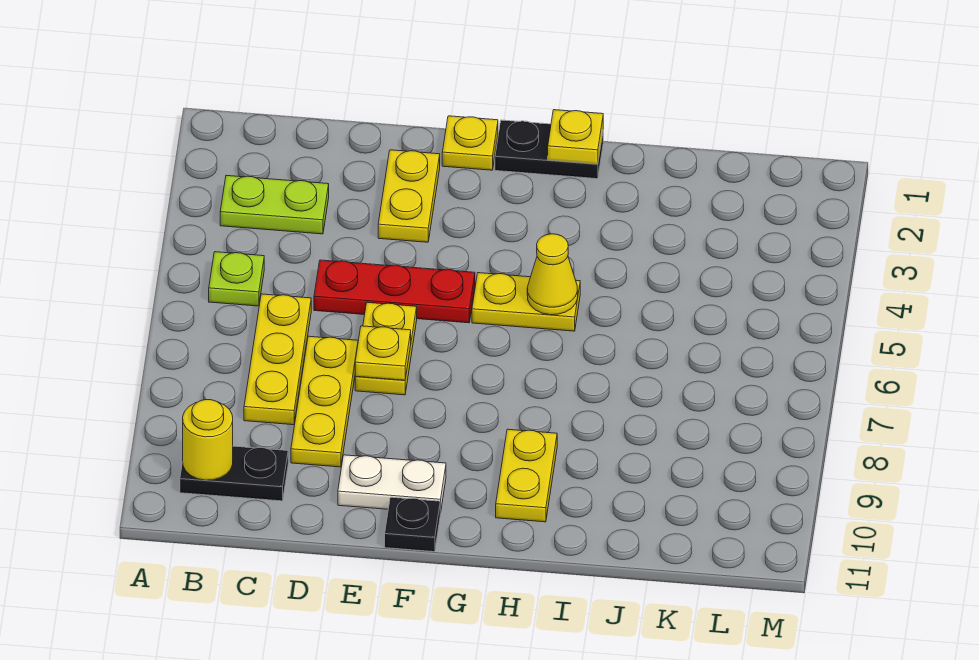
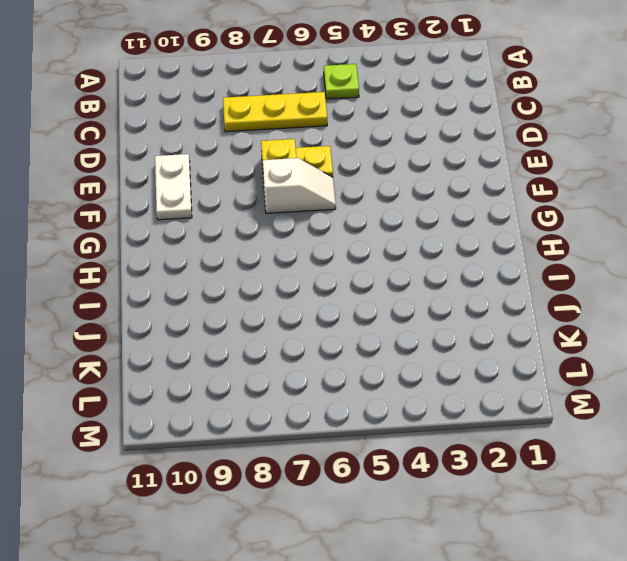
white 1x2 slope [262,158,336,213] -> none
none -> lime 1x2 plate [220,175,329,234]
none -> black 1x2 plate [180,446,288,501]
none -> red 1x3 plate [314,260,475,323]

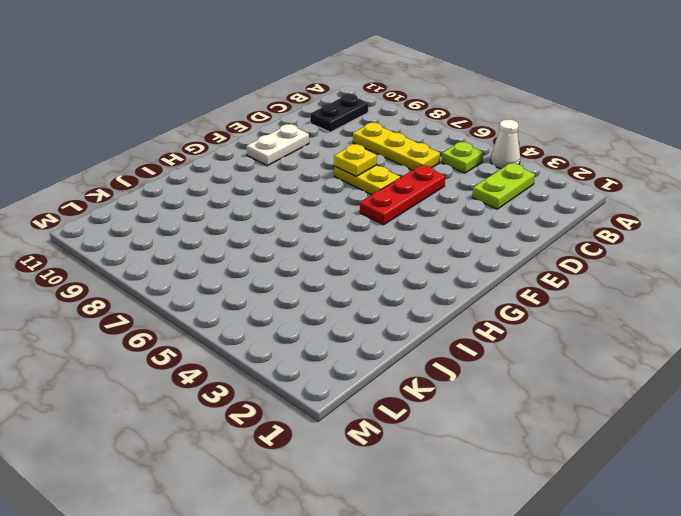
white 1x1 cone [490,120,520,169] -> none
none -> yellow 1x3 plate [291,336,358,467]
none -> yellow 1x2 plate [378,150,440,242]
none -> yellow 1x1 plate [442,116,498,170]

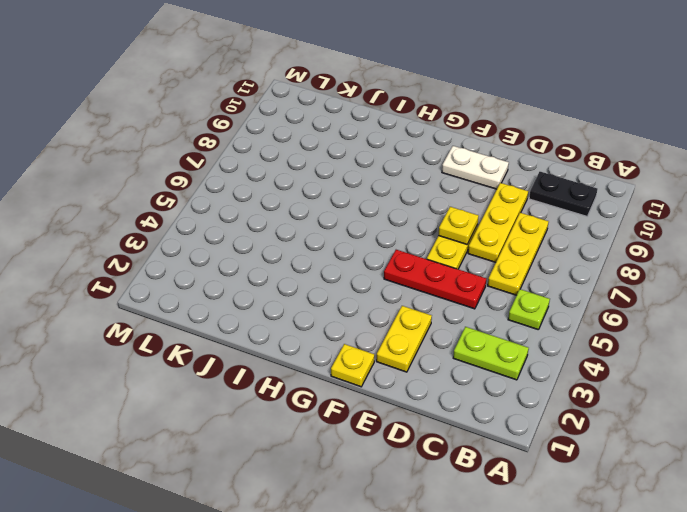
none -> black 1x1 plate [385,497,440,552]
none -> black 1x2 plate [495,120,603,179]
none -> yellow 1x2 plate [472,273,580,331]

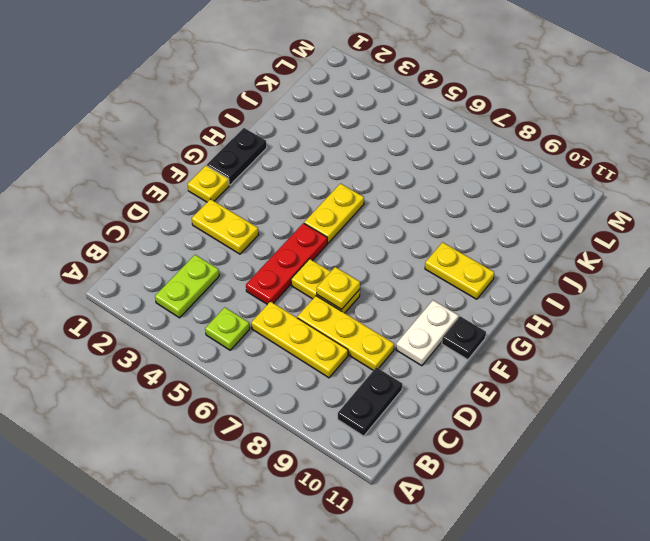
none -> yellow 1x1 round brick [183,400,233,480]
none -> yellow 1x1 plate [548,110,603,164]
none -> yellow 1x1 cone [527,234,578,315]

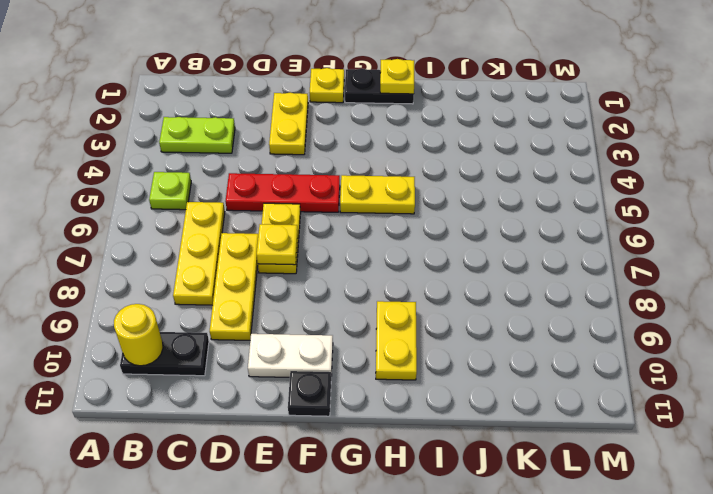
none -> yellow 1x1 cone [527,234,578,315]

